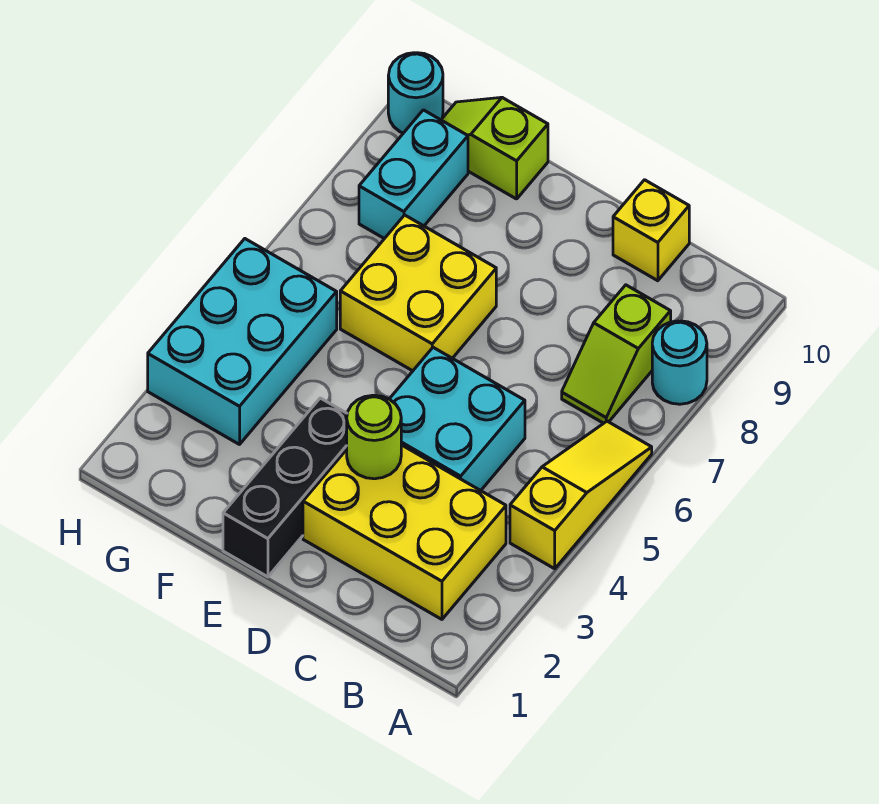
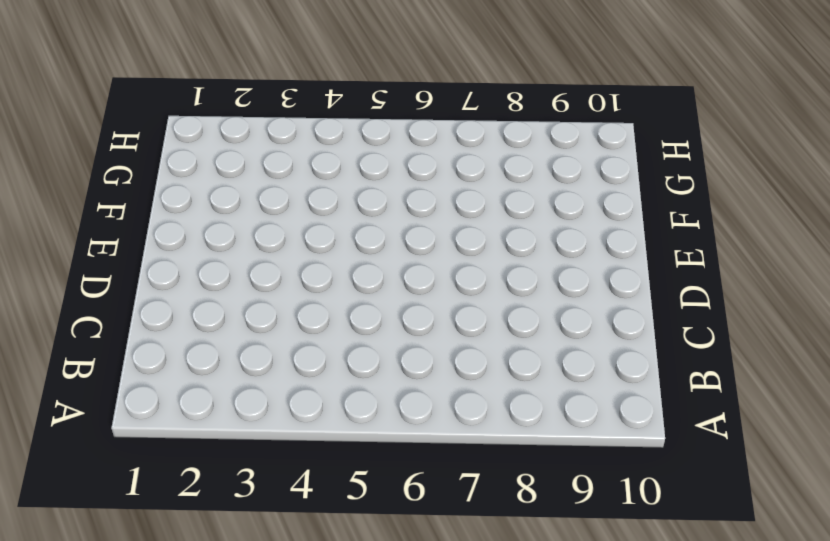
none -> yellow 1x3 slope [510,421,652,569]
none -> cyan 1x1 round brick [652,321,707,404]
none -> yellow 2x3 brick [303,445,506,619]

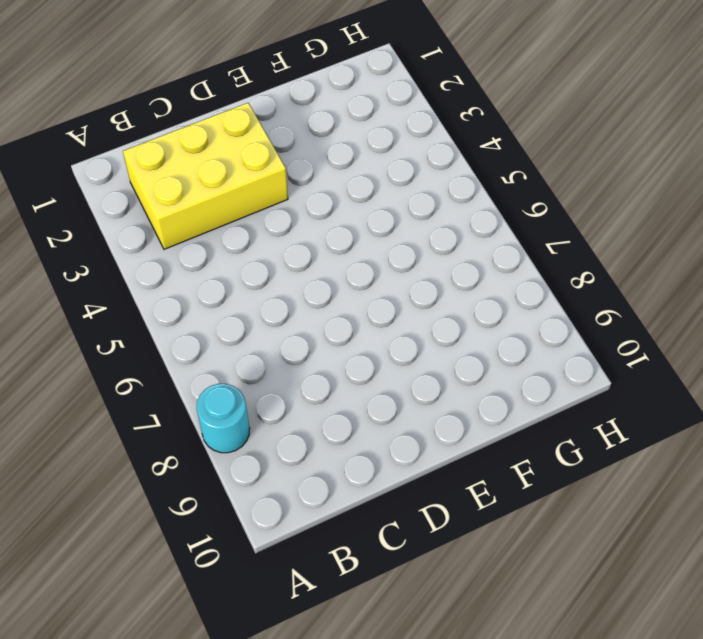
none -> yellow 1x3 slope [510,421,652,569]
none -> lime 1x2 slope [562,285,671,423]
none -> cyan 2x2 brick [390,347,525,491]

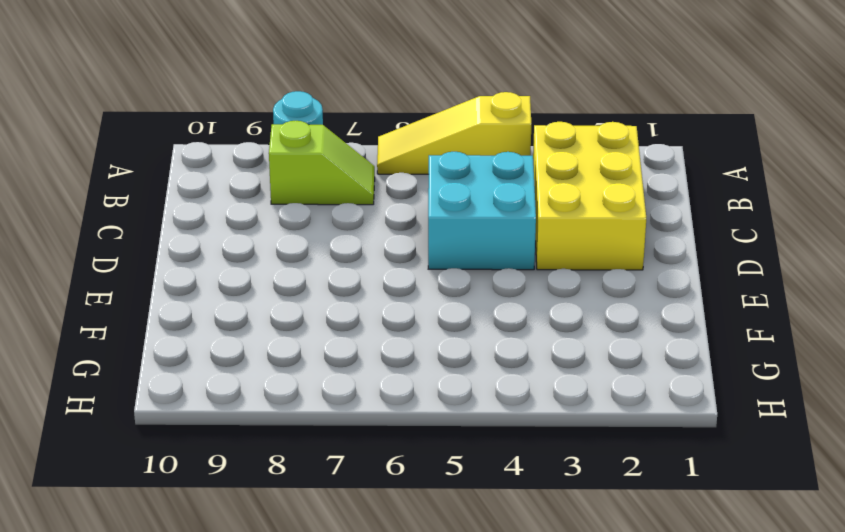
none -> yellow 1x1 brick [613,180,689,281]
none -> black 1x3 brick [223,398,347,577]
none -> yellow 2x2 brick [340,215,496,371]

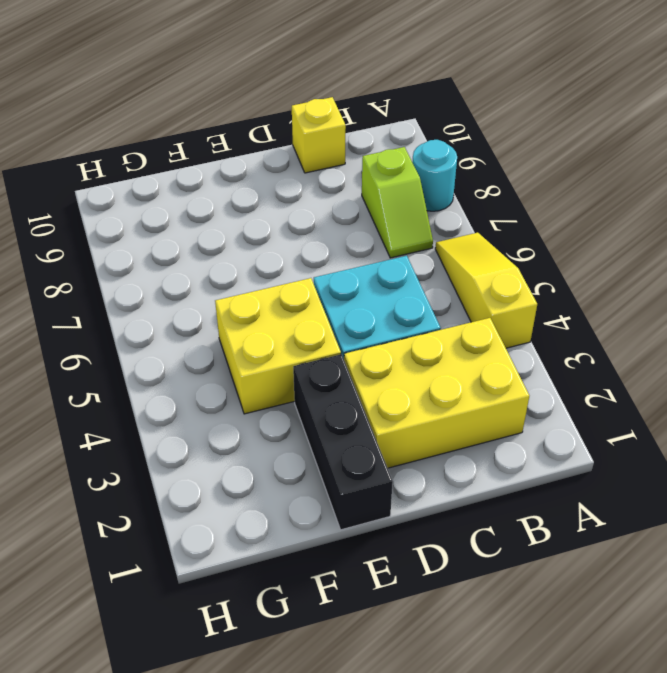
yellow 2x2 brick [215,278,341,414] -> yellow 2x2 brick moved to [340,215,496,371]
none -> lime 1x2 slope [441,97,548,199]
none -> cyan 2x3 brick [148,239,337,445]
none -> cyan 1x2 brick [359,110,468,239]

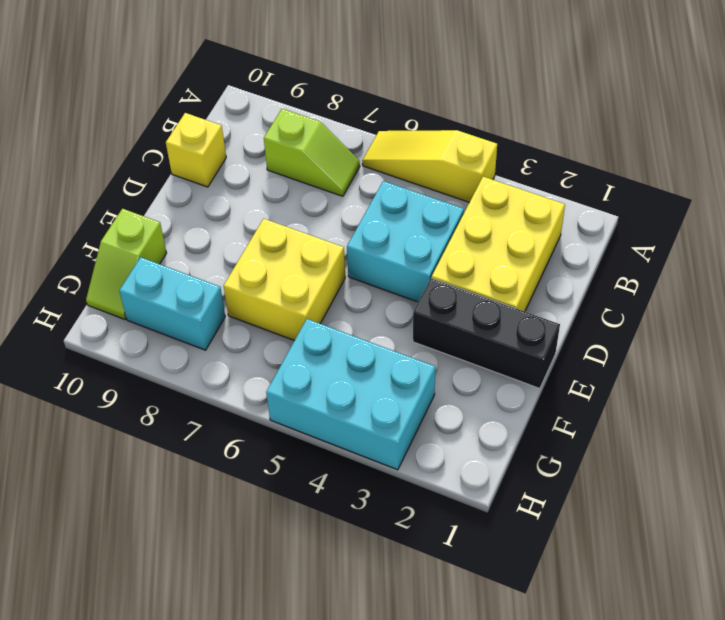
none -> cyan 1x1 round brick [652,321,707,404]
none -> cyan 1x1 round brick [388,53,443,133]
none -> lime 1x1 round brick [347,395,401,479]

